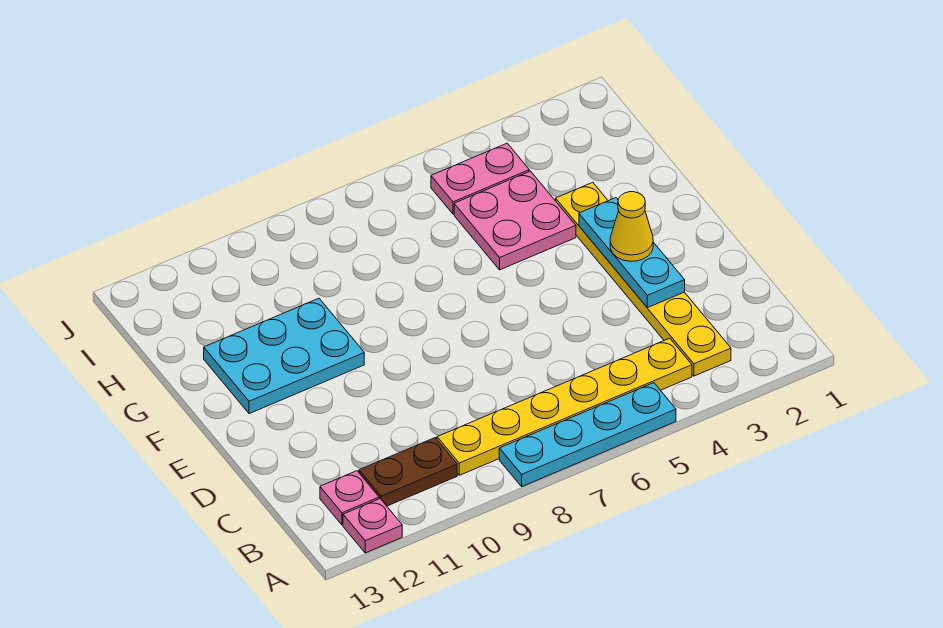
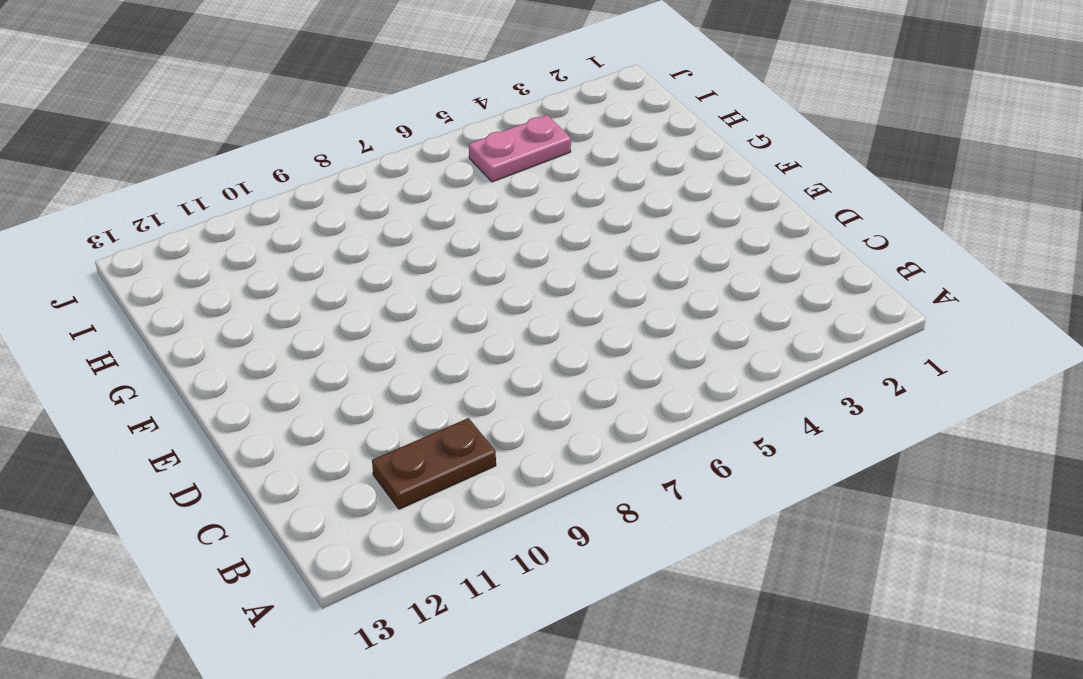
none -> cyan 1x4 plate [499,383,676,487]
none -> pink 1x1 plate [343,499,402,553]

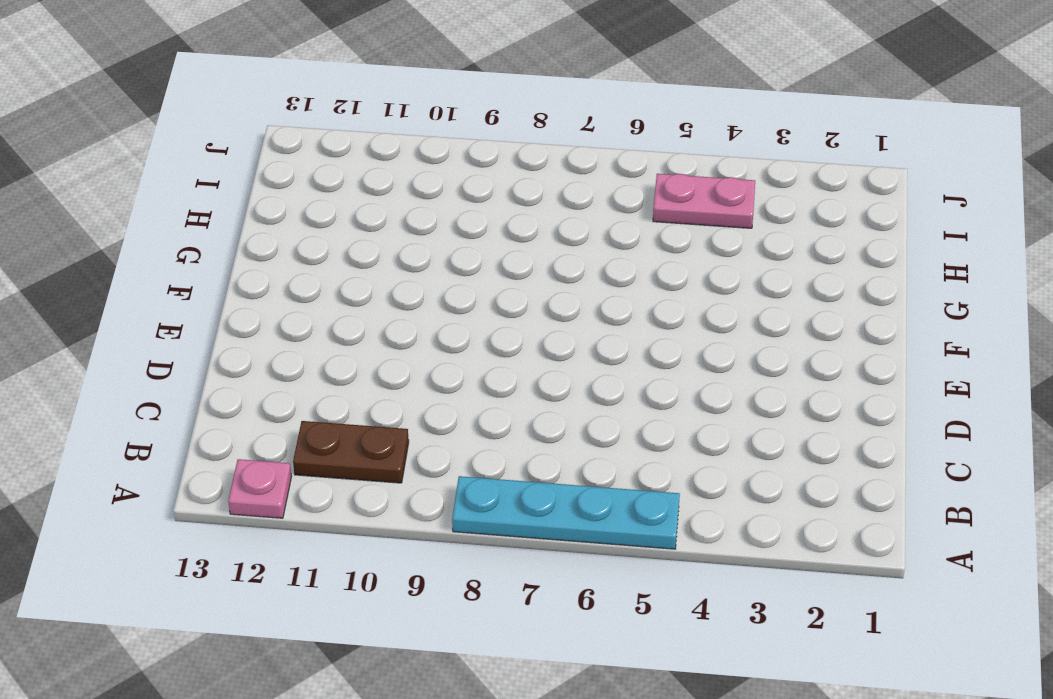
none -> yellow 1x6 plate [556,182,731,376]
none -> yellow 1x6 plate [437,338,692,475]

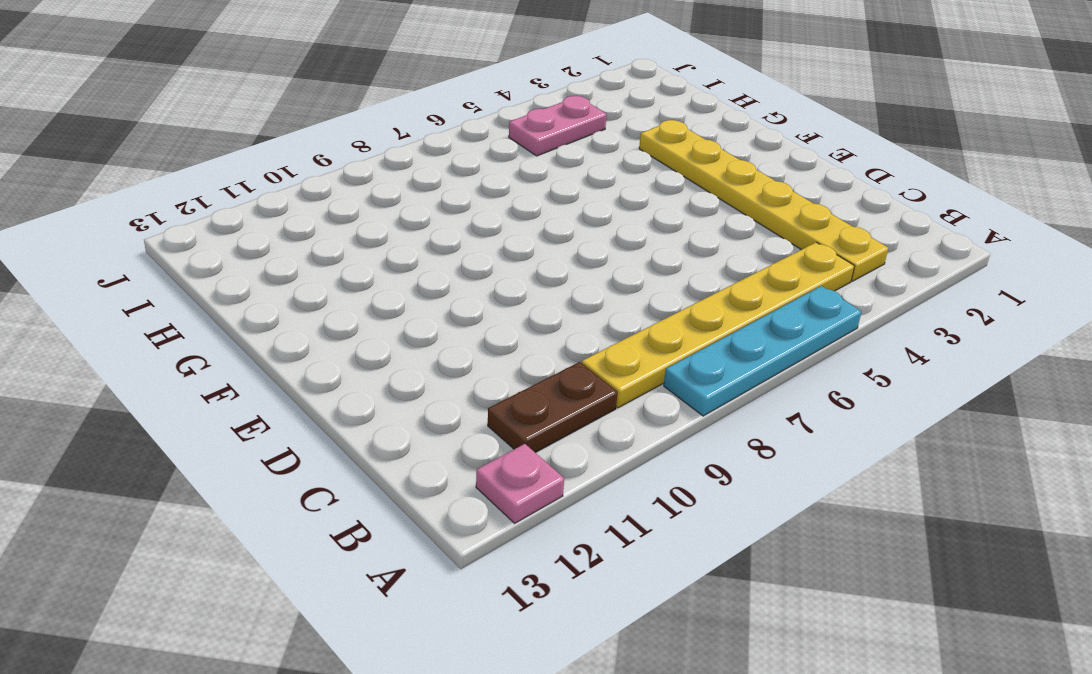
none -> pink 1x1 plate [320,471,379,525]
none -> cyan 2x3 plate [204,298,364,414]

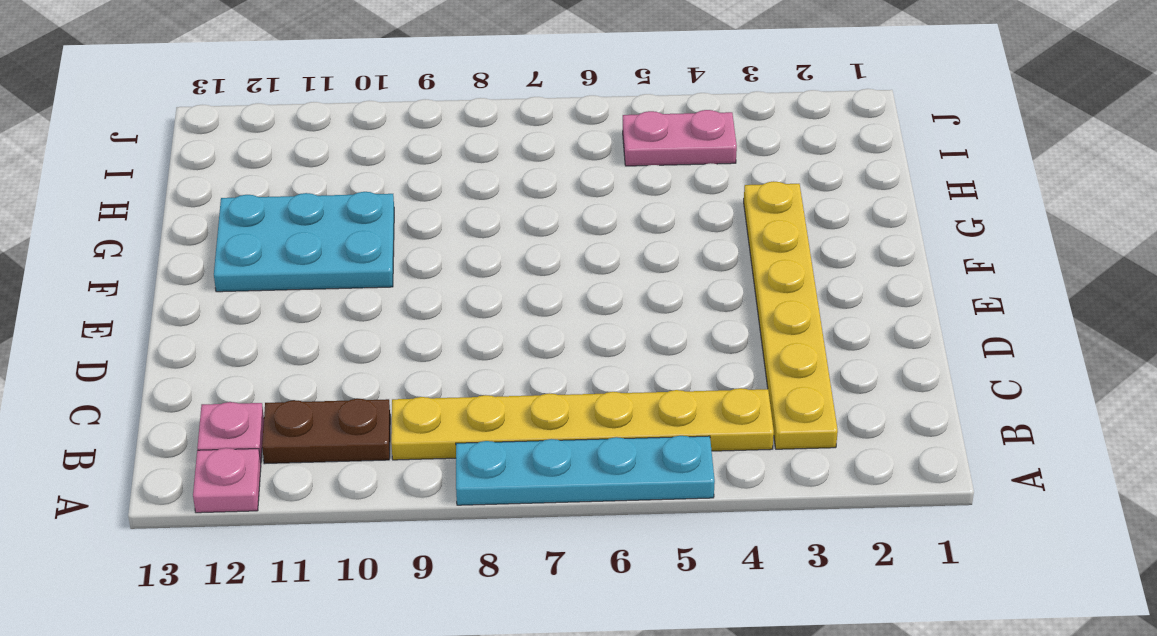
none -> pink 2x2 plate [454,171,576,270]
none -> cyan 1x3 plate [579,198,685,308]

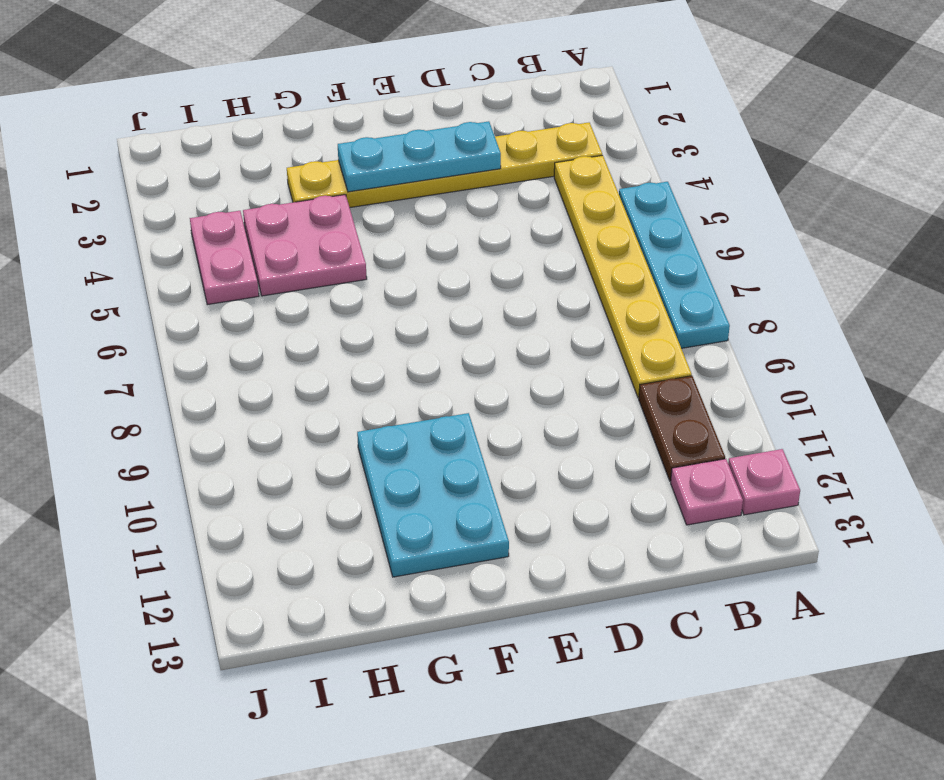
none -> yellow 1x1 cone [610,192,653,261]

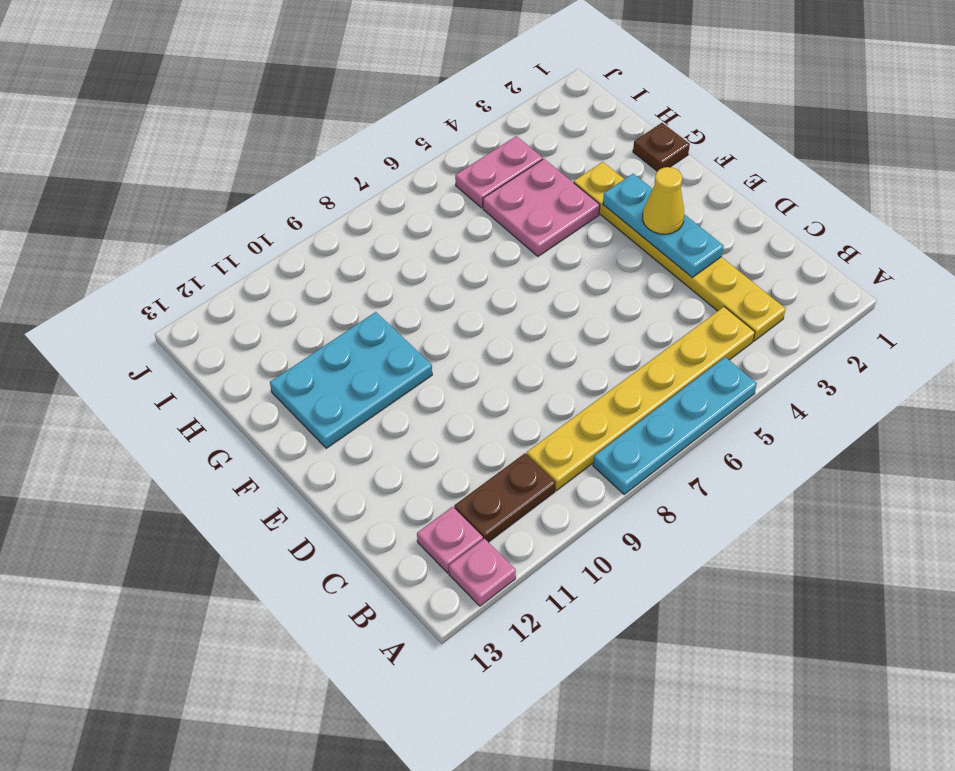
brown 1x1 plate [633,123,690,171] -> none

